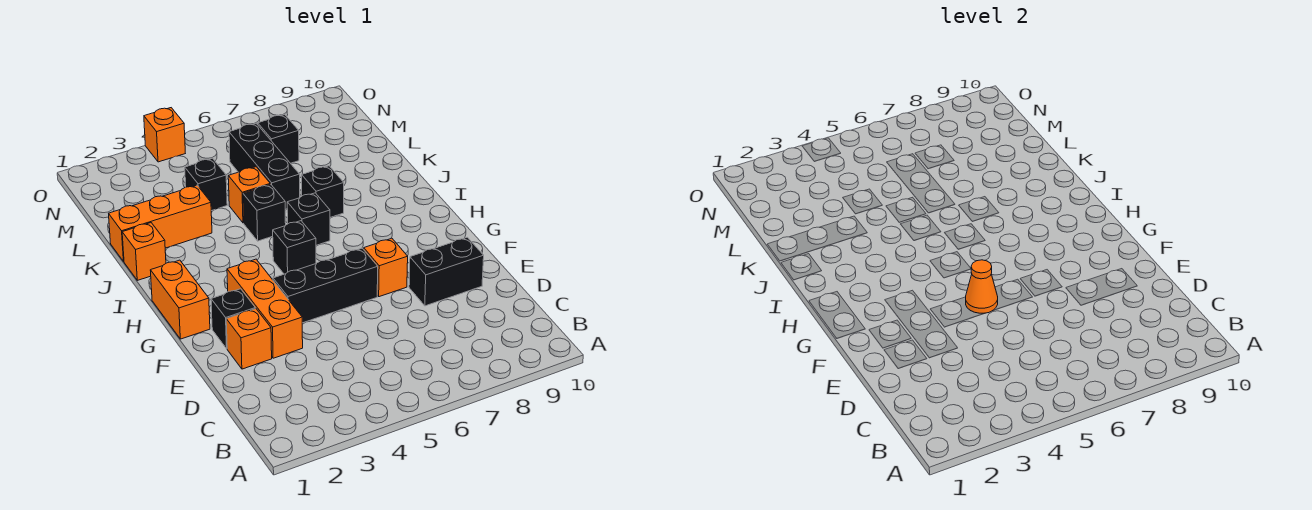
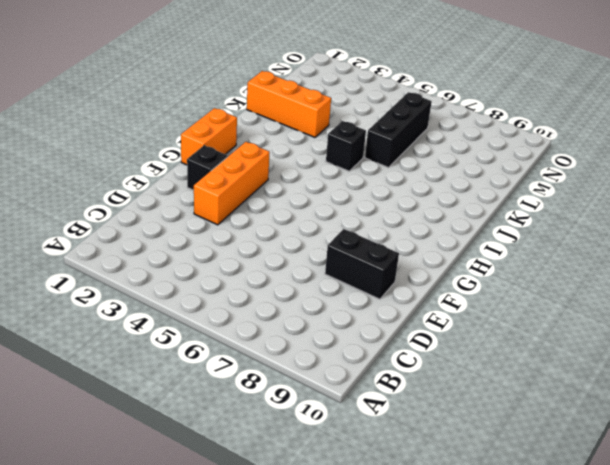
none -> orange 1x1 brick [226,309,272,369]
none -> black 1x3 brick [273,248,378,323]
none -> orange 1x1 brick [364,238,408,297]

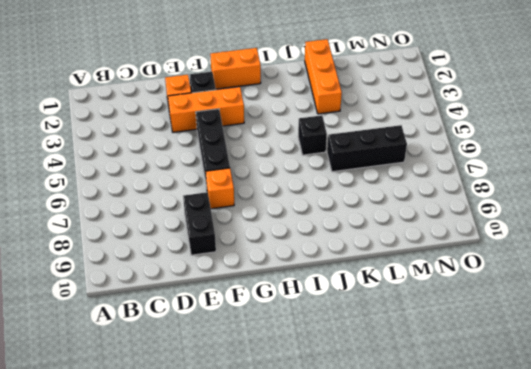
none -> black 1x1 brick [273,221,316,274]
none -> black 1x1 brick [287,193,330,245]
none -> orange 1x1 brick [122,223,166,280]

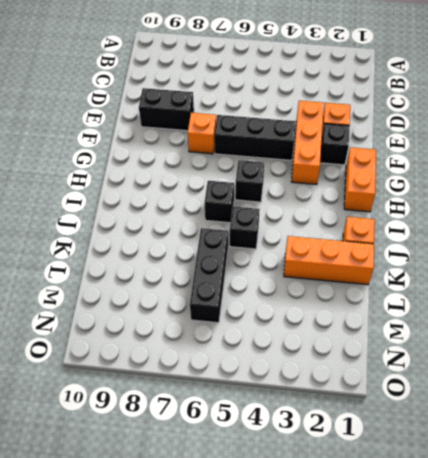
none -> black 1x1 brick [302,166,344,217]
none -> orange 1x1 brick [228,167,270,223]
none -> black 1x1 brick [185,158,227,211]

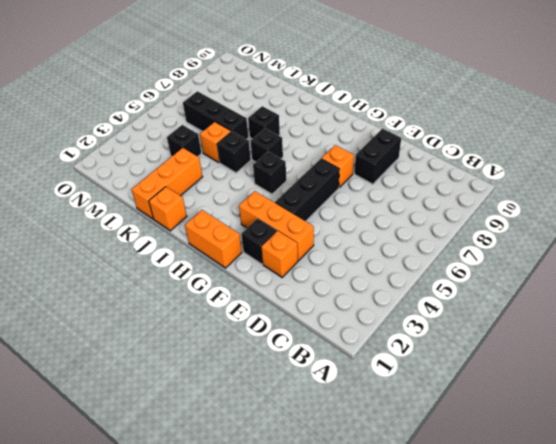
none -> black 1x1 brick [258,115,299,163]
none -> orange 1x1 brick [144,108,185,162]
none -> orange 1x1 cone [966,260,998,313]

